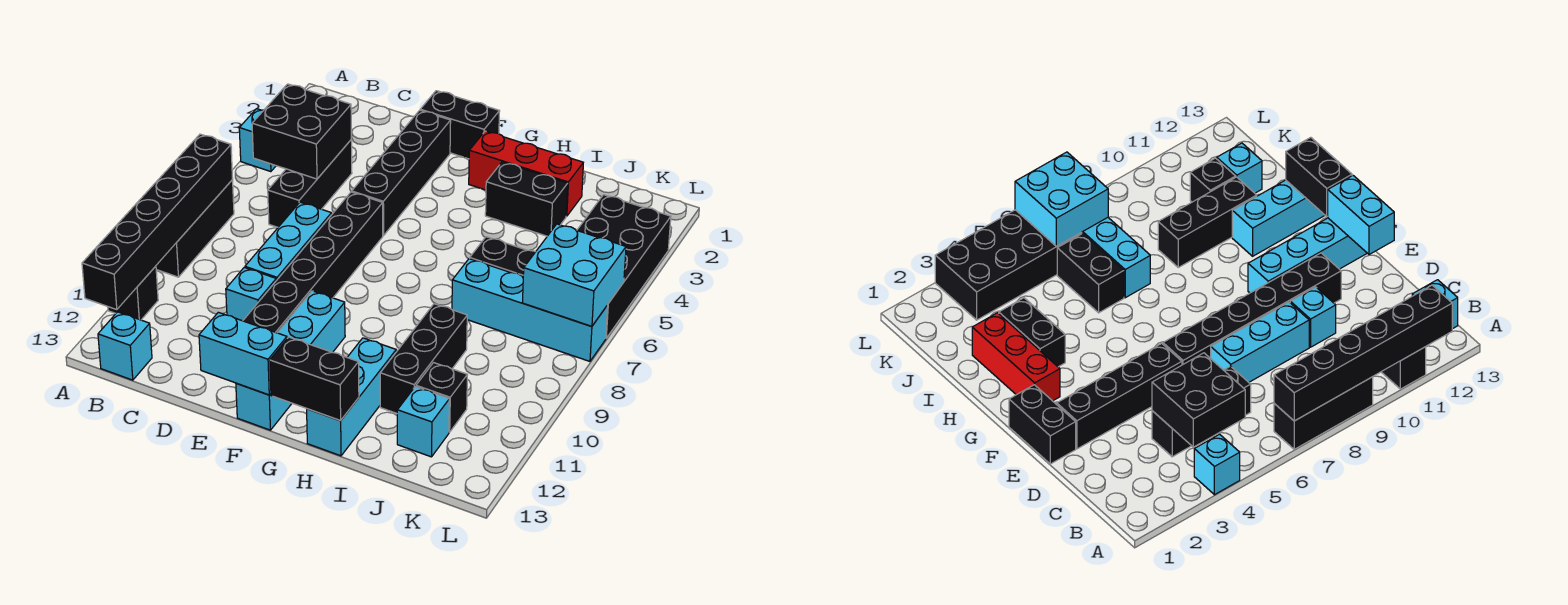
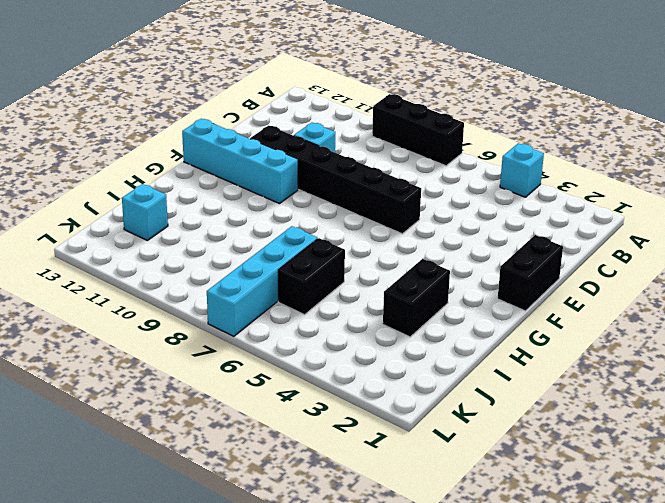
none -> black 1x1 brick [108,266,158,320]
none -> cyan 1x1 brick [98,312,152,380]
none -> black 1x3 brick [268,140,352,227]

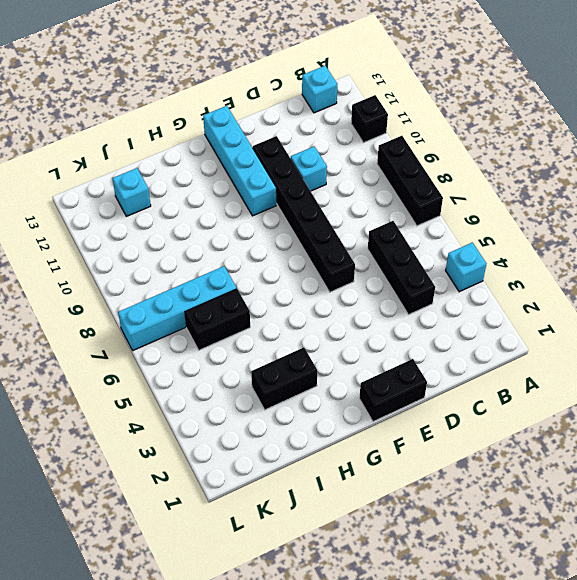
none -> cyan 1x3 brick [245,202,332,281]
none -> black 1x4 brick [352,110,451,236]
none -> red 1x3 brick [469,131,583,216]

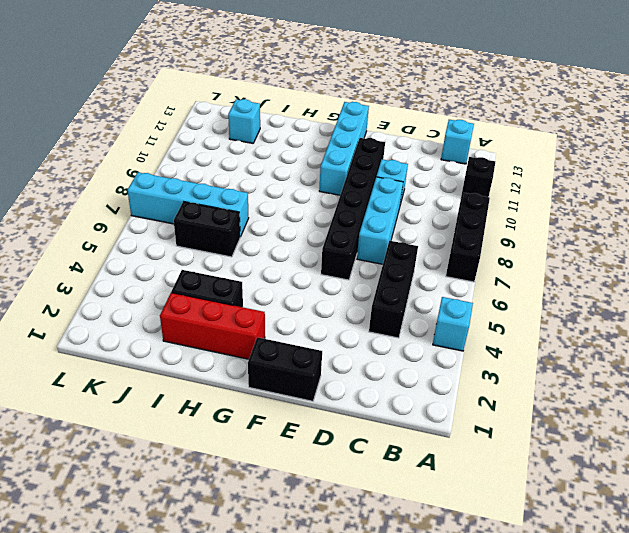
none -> black 1x4 brick [352,110,451,236]
none -> cyan 1x3 brick [307,338,396,456]
none -> black 1x3 brick [380,304,467,413]

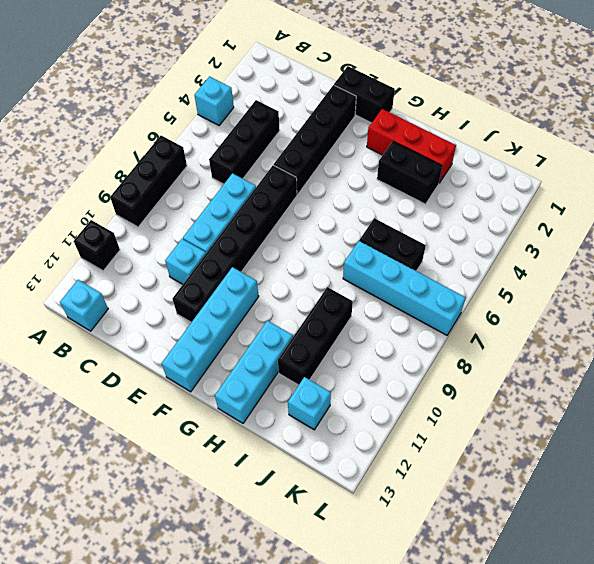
none -> black 1x1 brick [416,363,467,432]
none -> black 2x4 brick [577,195,671,338]
none -> black 1x6 brick [82,134,233,310]

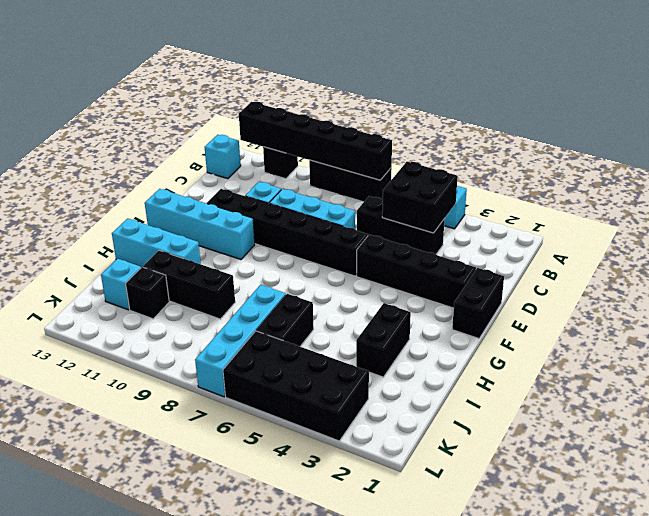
none -> red 1x3 brick [469,131,583,216]
none -> cyan 1x2 brick [199,312,287,395]
none -> black 1x2 brick [270,337,359,421]

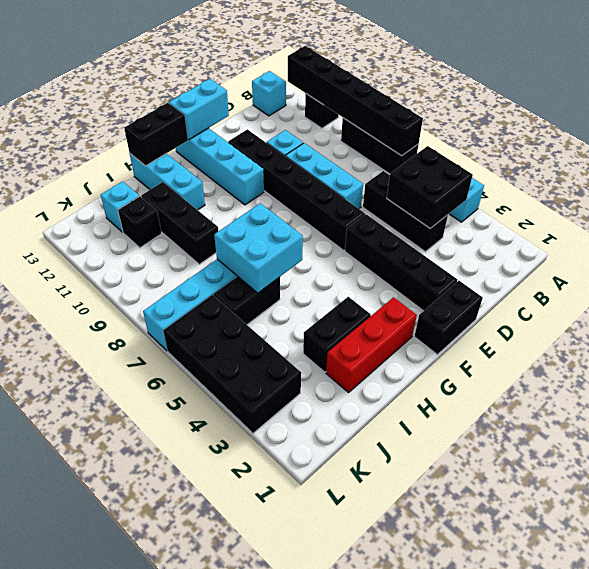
cyan 2x2 brick [214,203,303,293] -> cyan 2x2 brick moved to [522,224,626,326]

